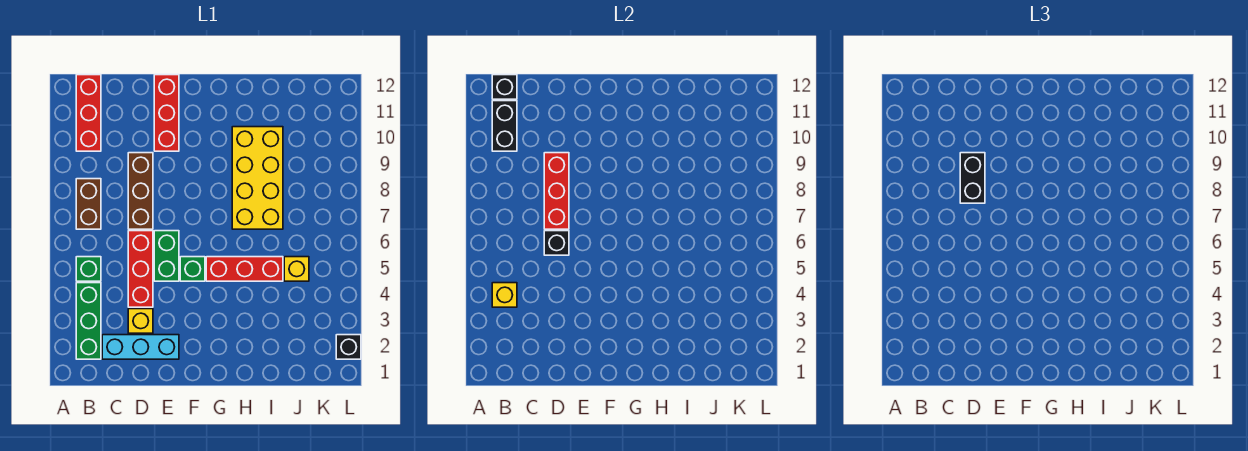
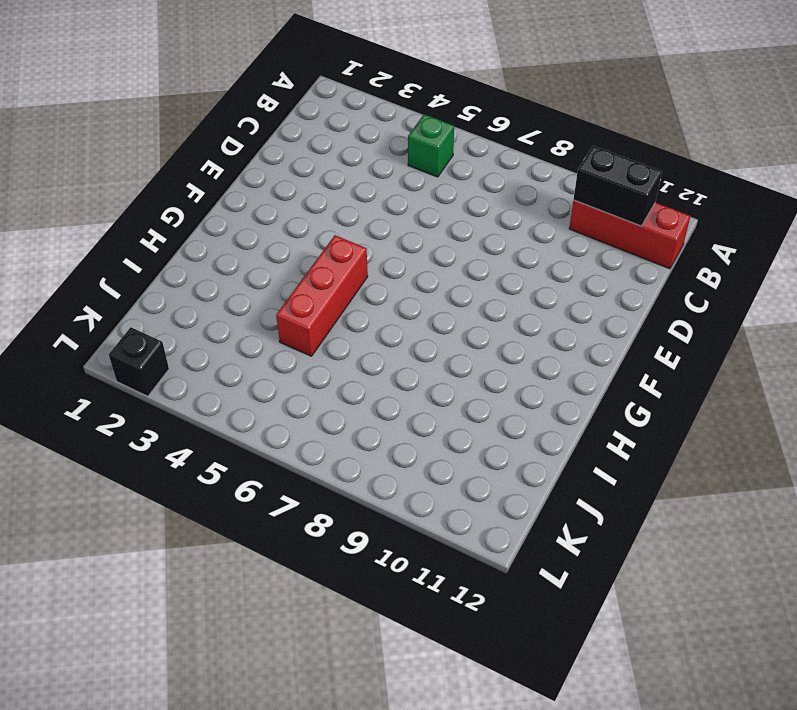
none -> green 1x3 brick [76,283,101,359]
none -> brown 1x2 brick [76,179,101,229]
none -> cyan 1x3 brick [102,335,179,359]

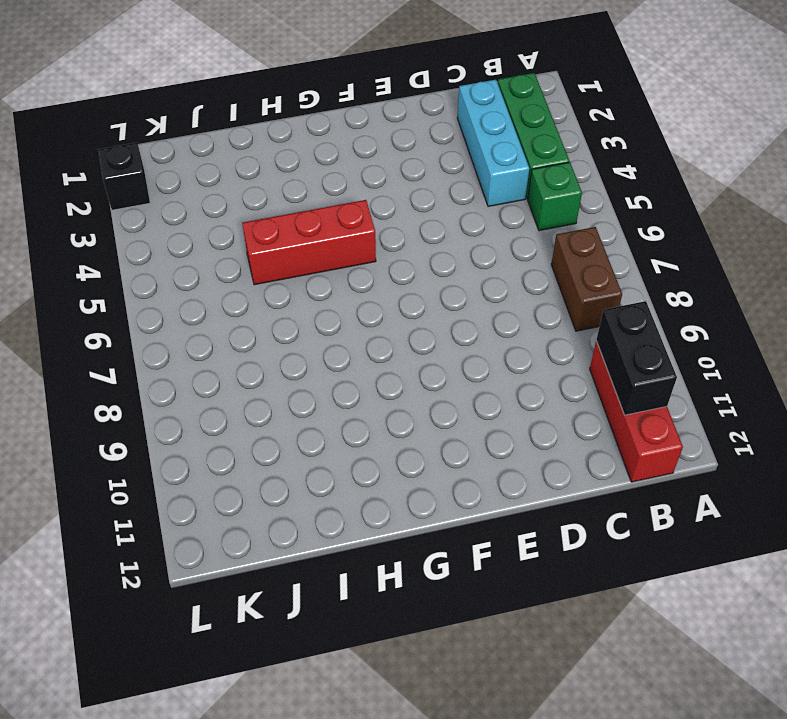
cyan 1x3 brick [457,80,529,206] -> cyan 1x3 brick turned to [102,335,179,359]
none -> yellow 1x1 brick [128,309,153,333]
none -> red 1x3 brick [128,231,153,307]
none -> brown 1x3 brick [128,153,153,229]

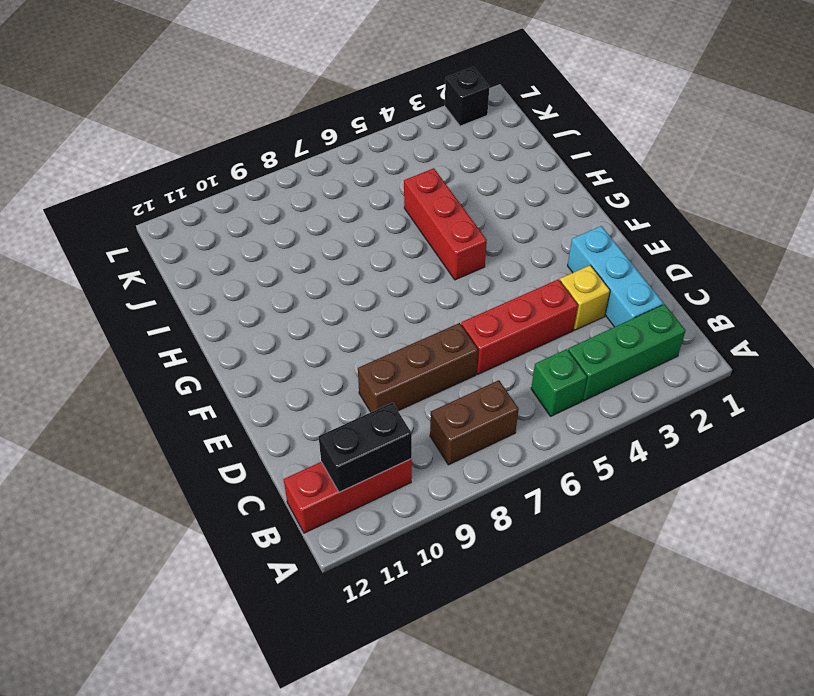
none -> green 1x2 brick [154,231,179,281]
none -> red 1x3 brick [154,75,179,151]
none -> green 1x1 brick [180,257,205,281]

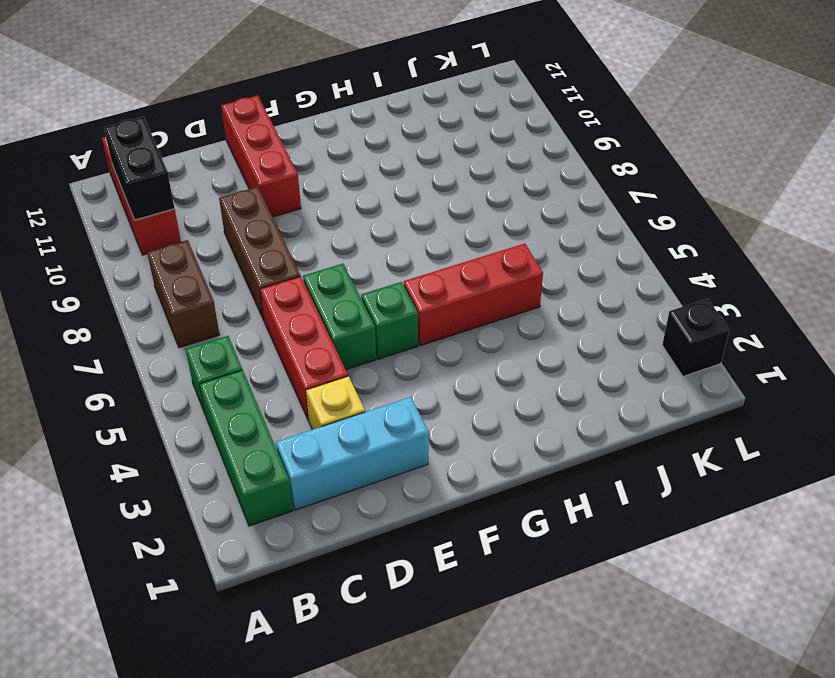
none -> yellow 2x4 brick [232,127,283,229]
none -> yellow 1x1 brick [284,257,309,281]
none -> yellow 1x1 brick [492,283,517,307]

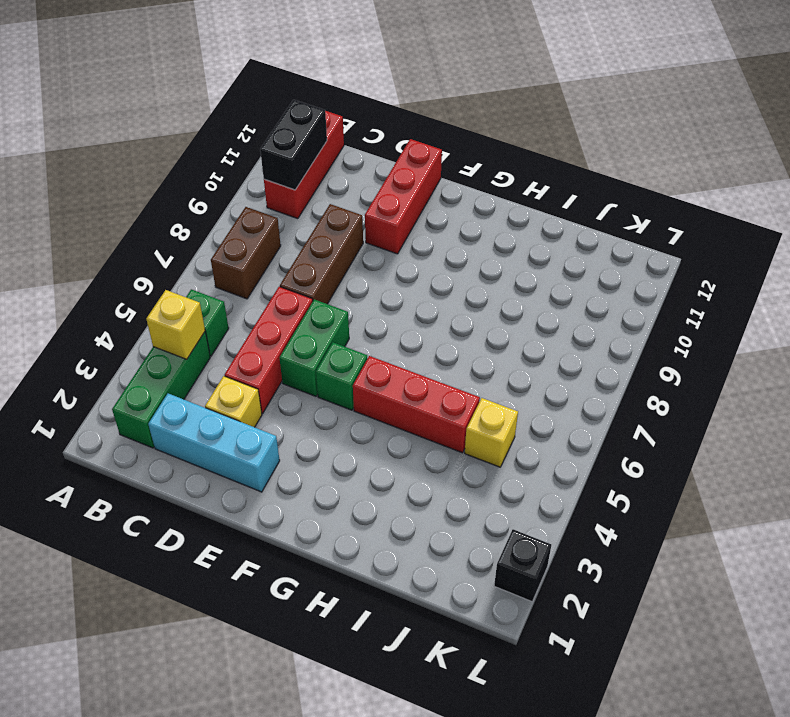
none -> yellow 2x4 brick [232,127,283,229]
none -> black 1x1 brick [492,75,517,99]
none -> black 1x1 brick [544,231,569,255]

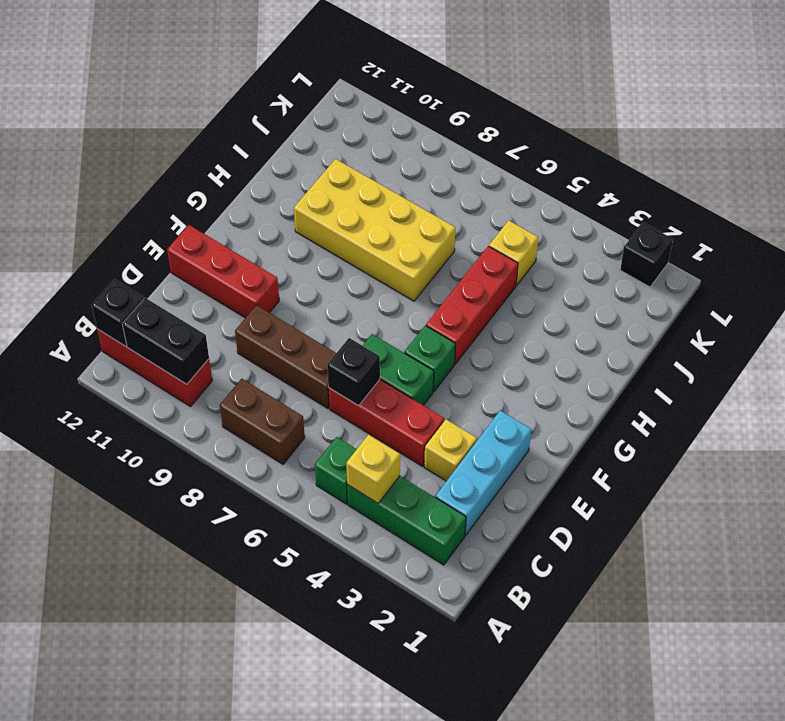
none -> red 1x3 brick [544,153,569,229]
none -> black 1x2 brick [960,153,985,203]

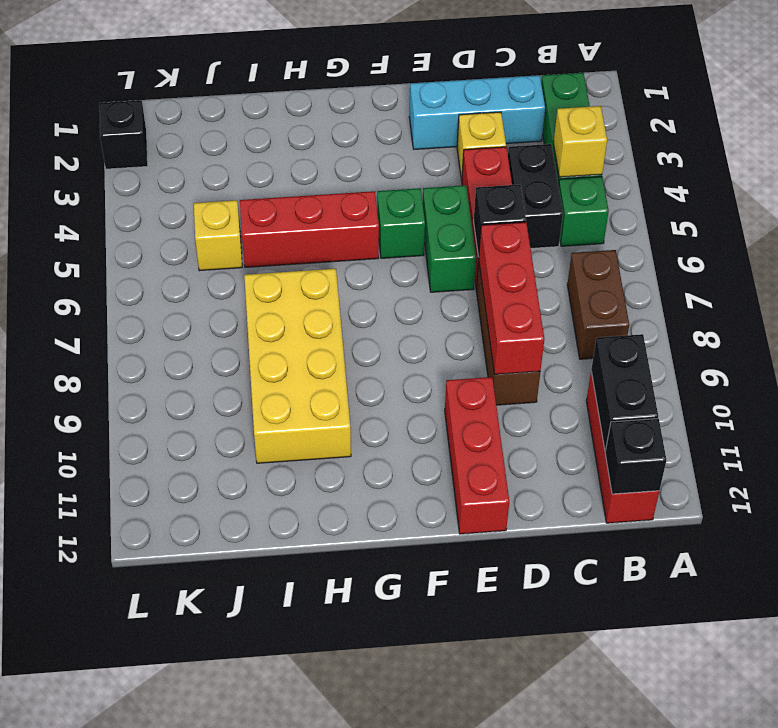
black 1x2 brick [508,144,563,248] -> black 1x2 brick moved to [960,153,985,203]

